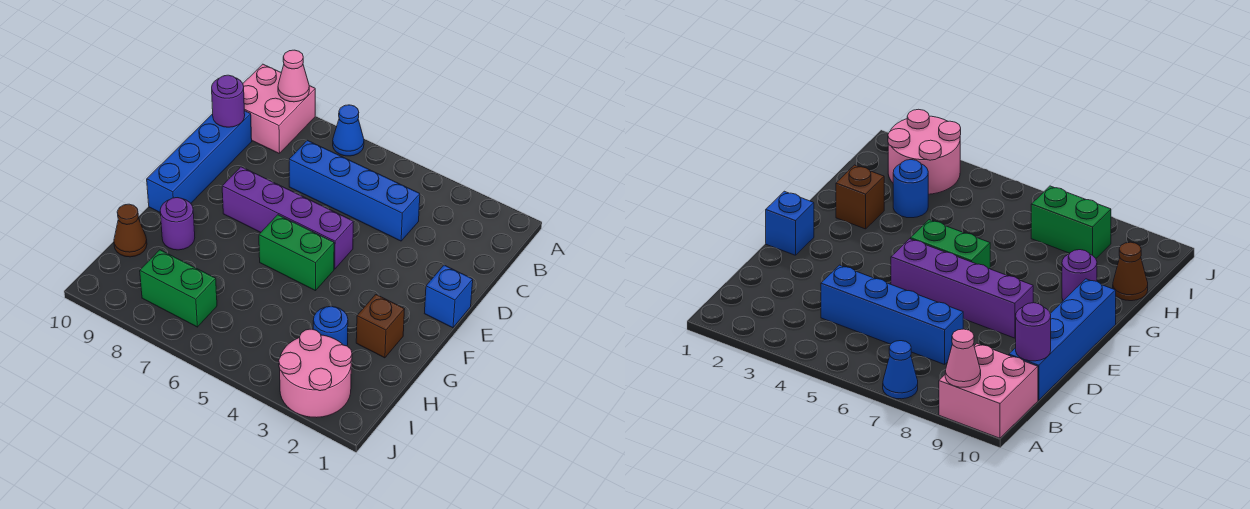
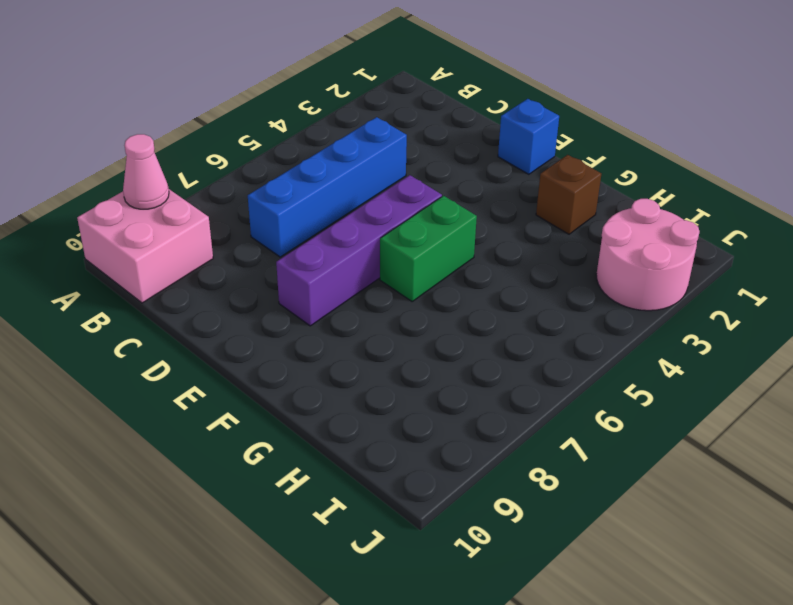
none -> blue 1x1 cone [333,105,364,156]
none -> blue 1x4 brick [147,111,252,212]
none -> purple 1x1 round brick [160,198,195,250]

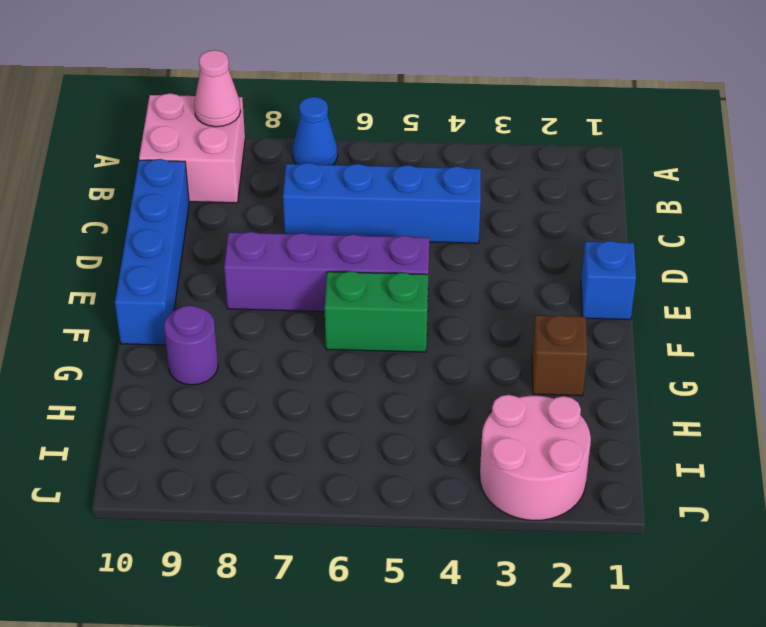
none -> blue 1x1 round brick [313,306,348,346]
none -> brown 1x1 cone [114,204,147,257]
none -> green 1x2 brick [140,250,217,327]

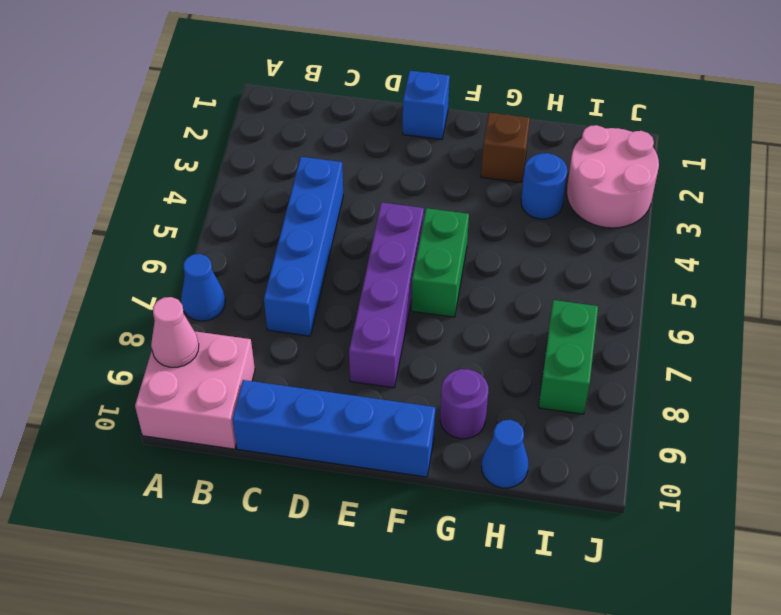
blue 1x1 cone [482,420,529,488] -> brown 1x1 cone [114,204,147,257]
none -> purple 1x1 round brick [212,75,245,127]

